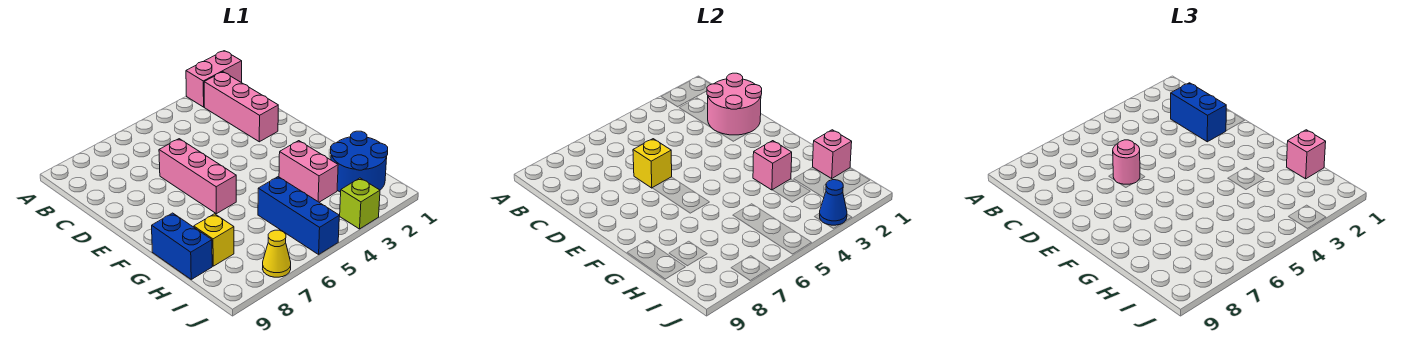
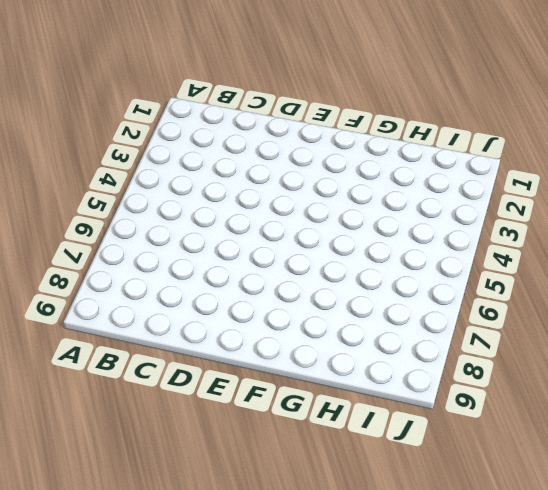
none -> pink 1x2 brick [186,51,242,107]
none -> pink 1x3 brick [204,72,278,142]
none -> pink 1x3 brick [159,139,236,214]

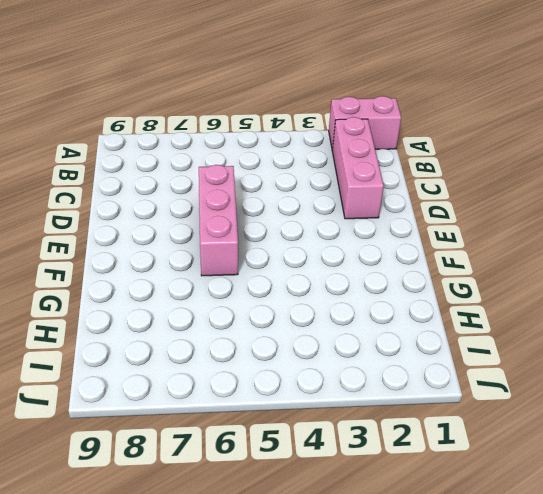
none -> pink 1x2 brick [279,141,338,202]
none -> blue 1x2 brick [152,213,212,279]
none -> blue 2x2 round brick [331,131,388,192]

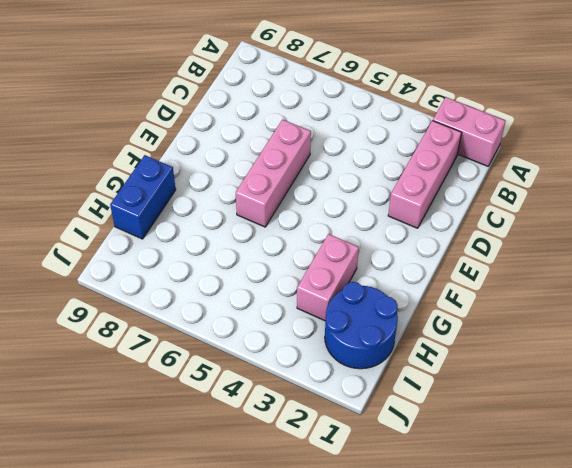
none -> blue 1x3 brick [258,177,339,254]
none -> yellow 1x1 brick [194,214,234,266]
none -> lime 1x1 brick [340,178,380,229]

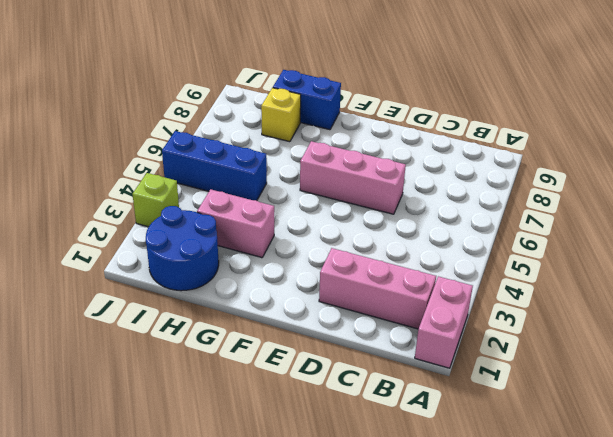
none -> yellow 1x1 cone [263,230,291,277]
none -> pink 2x2 round brick [707,73,762,135]
none -> yellow 1x1 brick [633,139,672,188]

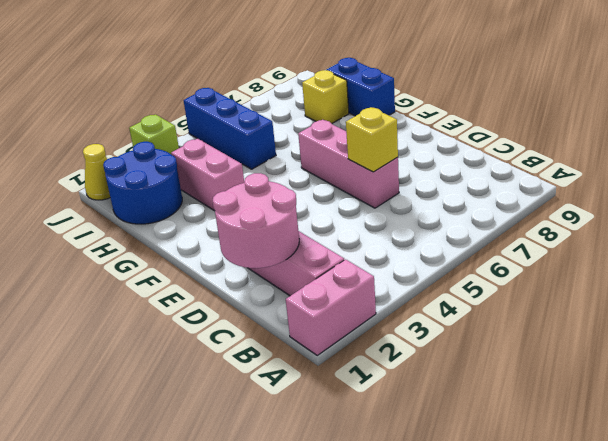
yellow 1x1 cone [83,144,110,200] -> yellow 1x1 cone moved to [263,230,291,277]
none -> pink 1x1 brick [753,141,792,190]
none -> pink 1x1 brick [813,130,852,178]
none -> blue 1x1 cone [820,180,847,225]

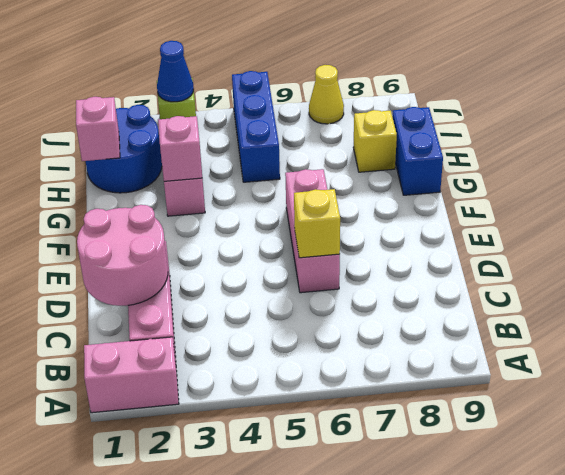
none -> blue 1x2 brick [1171,83,1226,142]
none -> pink 1x1 round brick [1113,140,1140,184]
none -> pink 1x1 brick [1287,130,1326,179]

